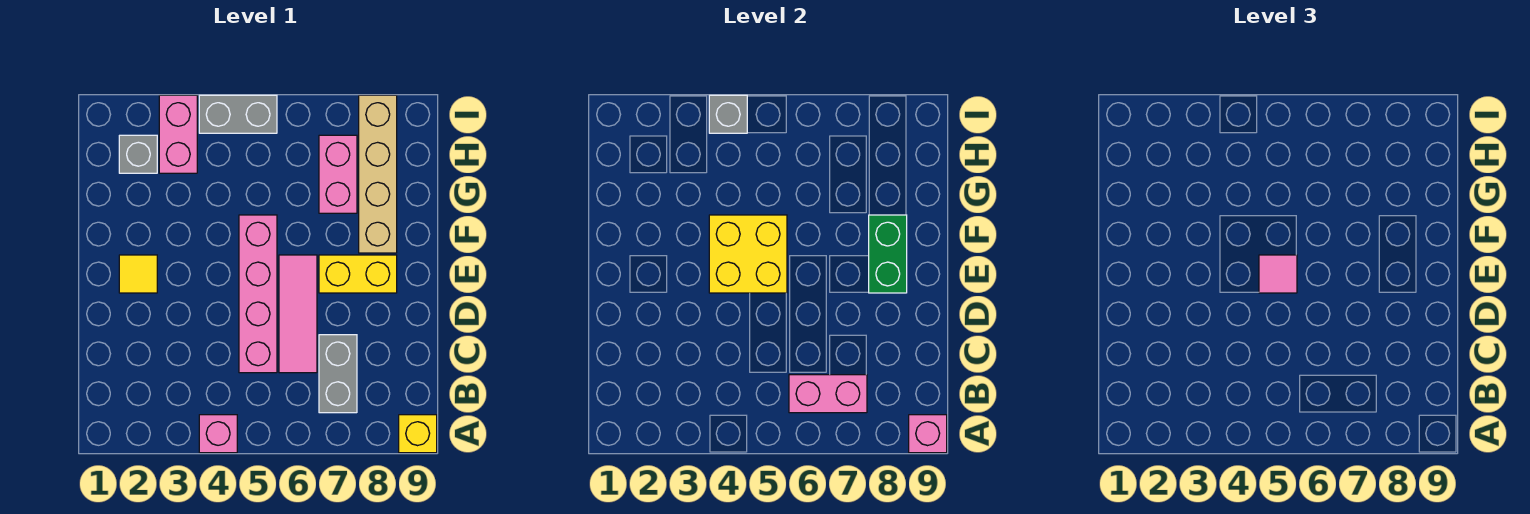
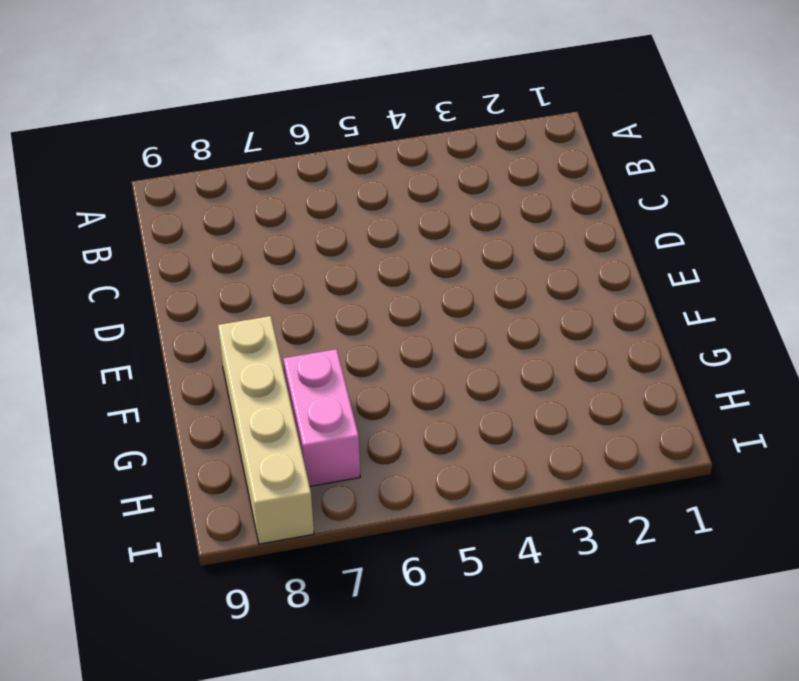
none -> pink 1x1 brick [199,415,237,453]
none -> yellow 1x1 brick [399,415,437,453]
none -> grey 1x2 brick [319,335,357,413]

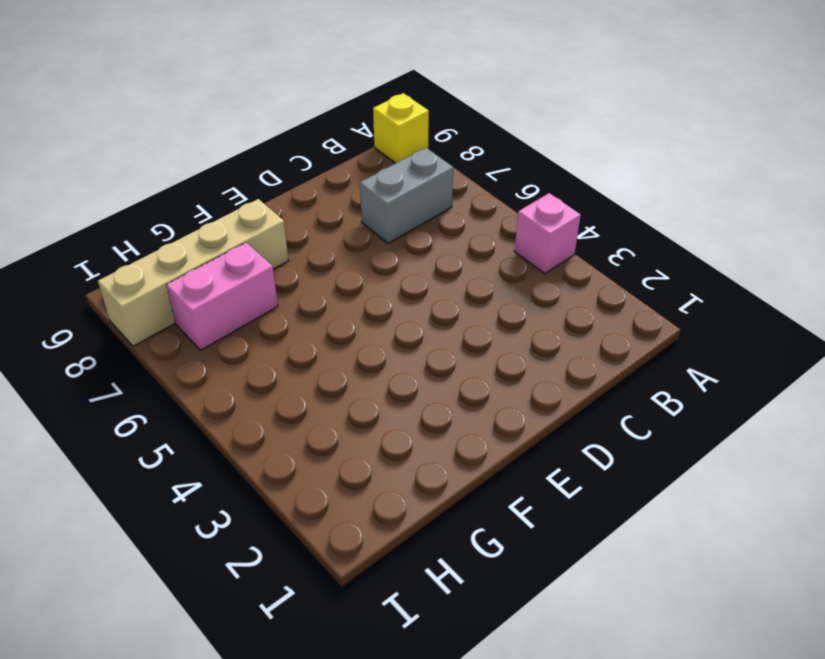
none -> pink 1x4 brick [239,215,277,373]
none -> pink 1x3 tile [279,255,317,373]
none -> yellow 1x1 tile [119,255,157,293]

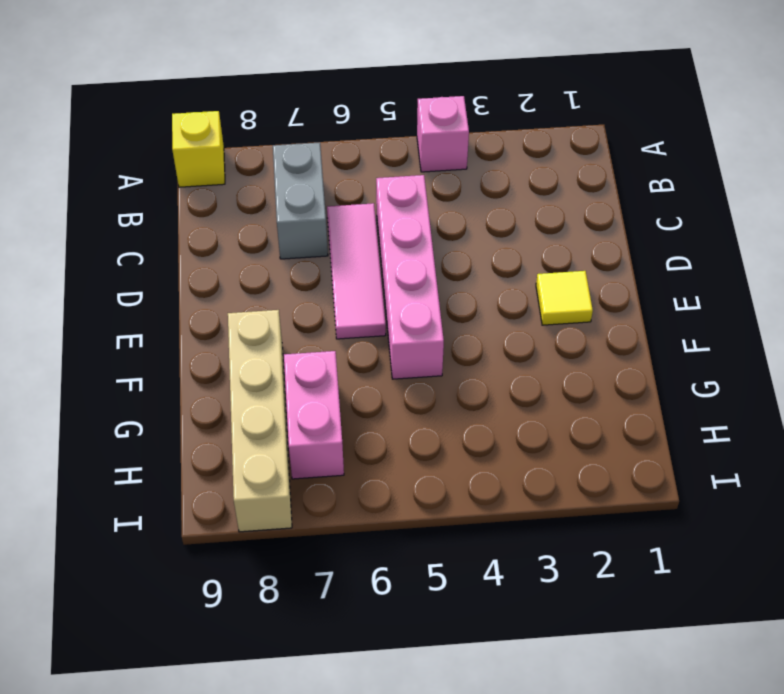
none -> yellow 1x2 brick [319,255,397,293]
none -> grey 1x1 brick [119,135,157,173]
none -> pink 1x2 brick [159,95,197,173]

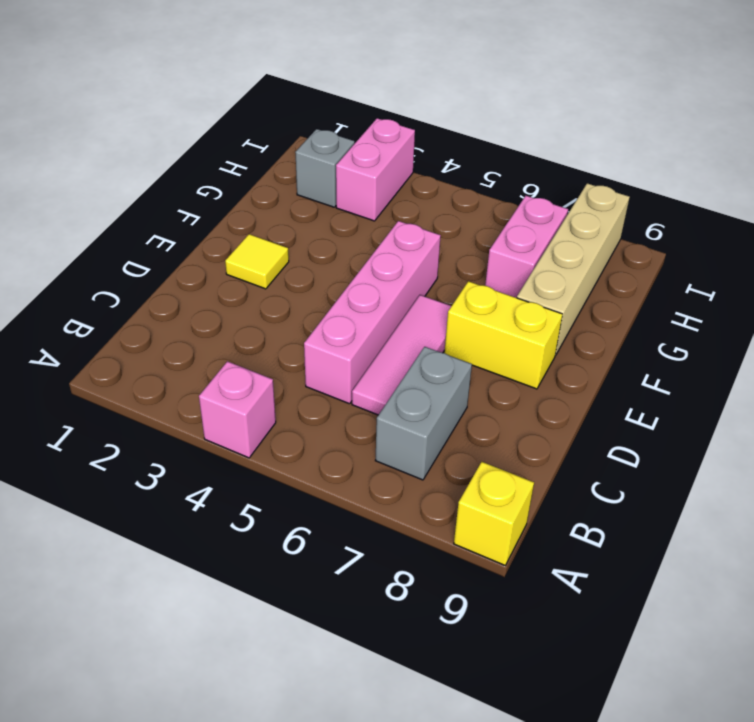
none -> grey 1x2 brick [199,95,277,133]
none -> pink 1x1 brick [909,415,947,453]
none -> pink 1x2 brick [789,375,867,413]

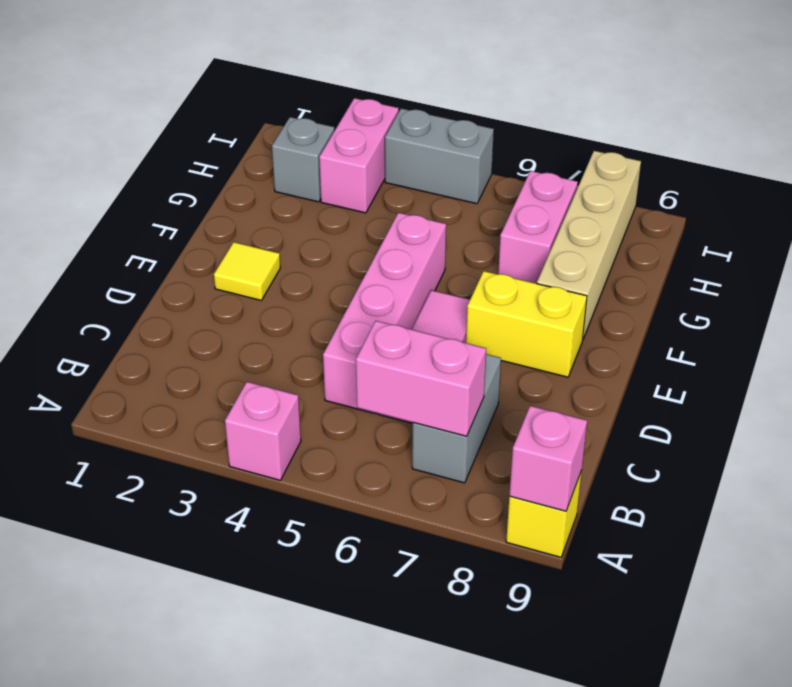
none -> yellow 2x2 brick [709,215,787,293]
none -> green 1x2 brick [869,215,907,293]
none -> grey 1x1 brick [709,95,747,133]

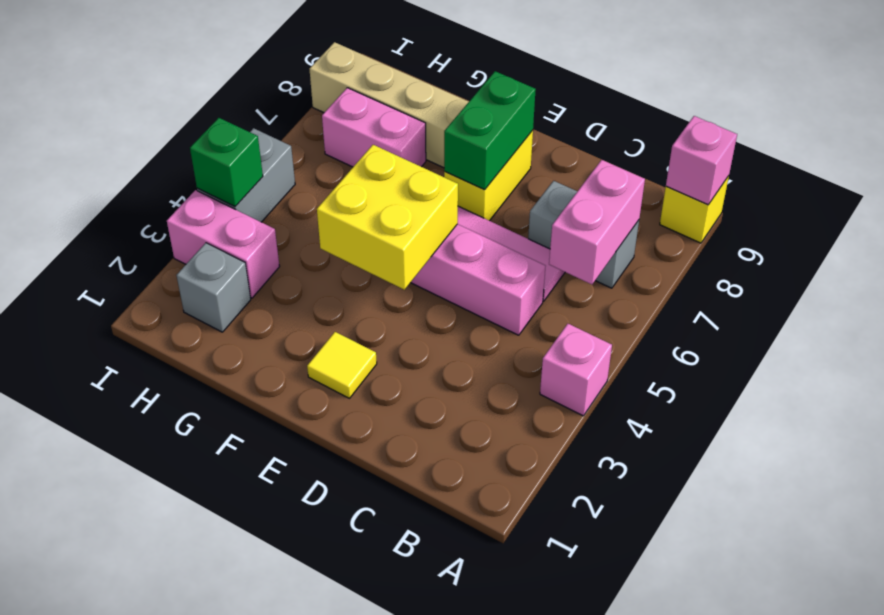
green 1x2 brick [444,71,536,190] -> green 1x2 brick turned to [869,215,907,293]
green 1x1 brick [190,118,263,206] -> grey 1x1 brick [709,95,747,133]
none -> pink 1x1 tile [1259,255,1297,293]

